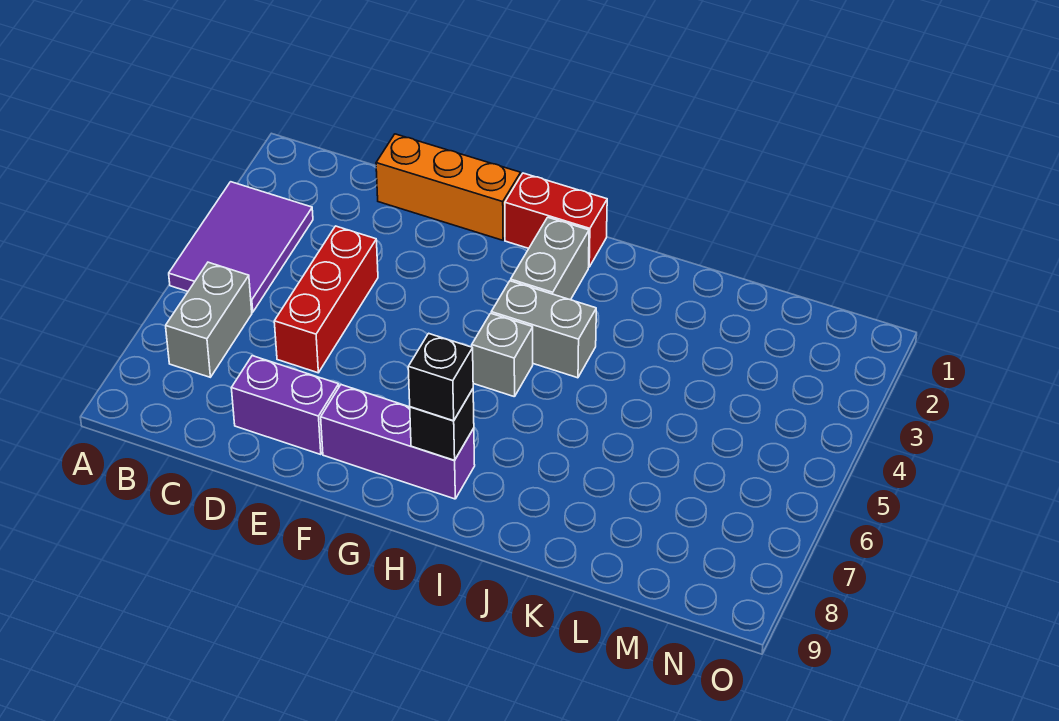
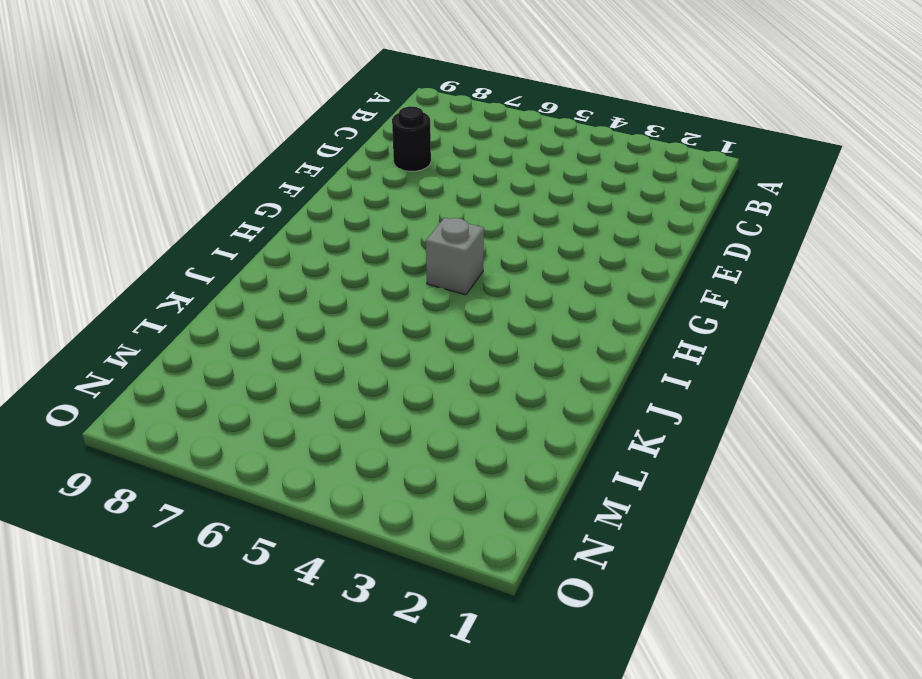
black 1x1 round brick [392,106,431,171] -> purple 1x2 brick [231,356,339,455]
none -> purple 2x3 tile [169,182,313,312]
none -> grey 1x2 brick [166,262,252,377]
none -> orange 1x3 brick [376,134,521,240]

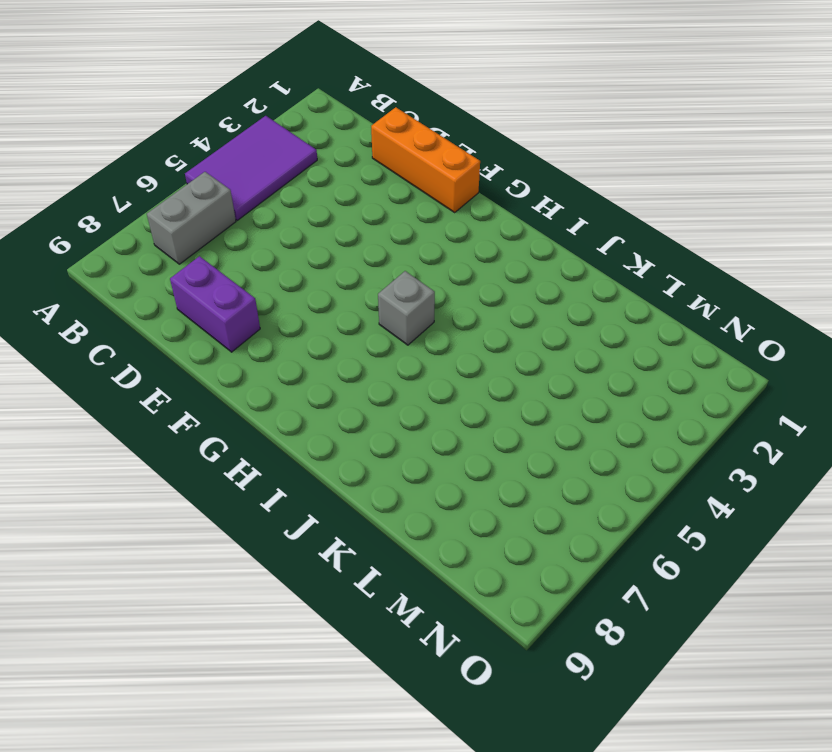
none -> red 1x3 brick [274,226,378,373]
none -> purple 1x3 brick [321,385,475,499]
none -> red 1x2 brick [505,173,607,267]

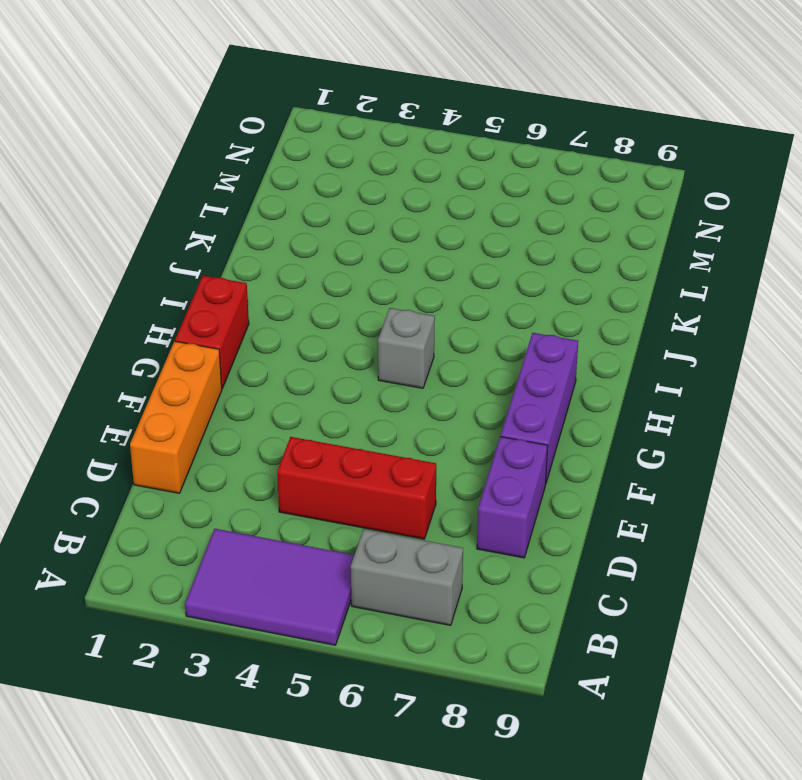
none -> grey 1x2 brick [511,217,589,300]
none -> grey 1x2 brick [491,281,596,378]
none -> black 1x1 brick [410,389,474,460]

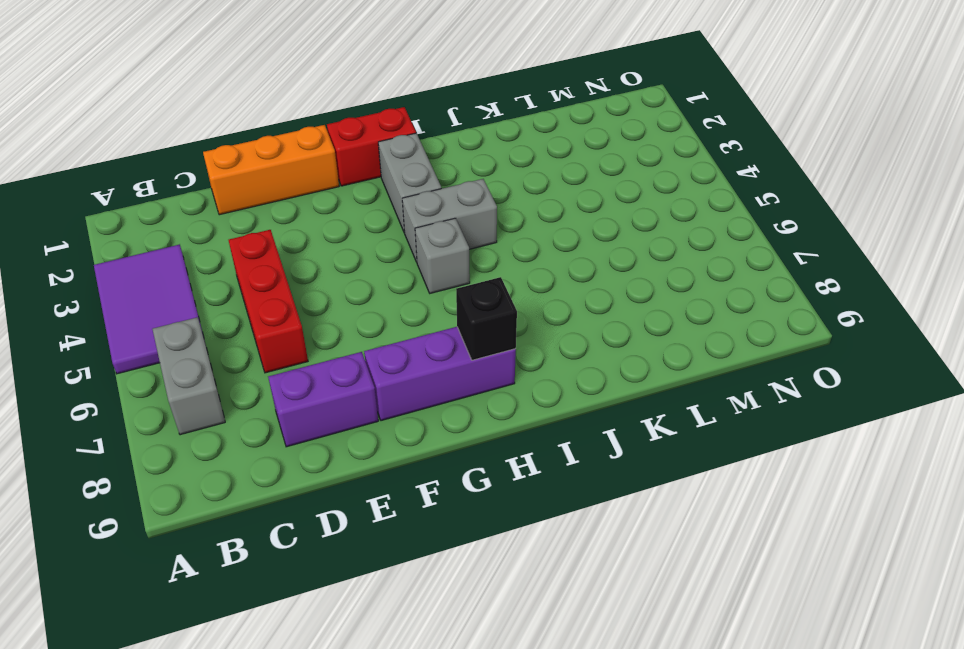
none -> black 1x1 brick [408,333,473,421]

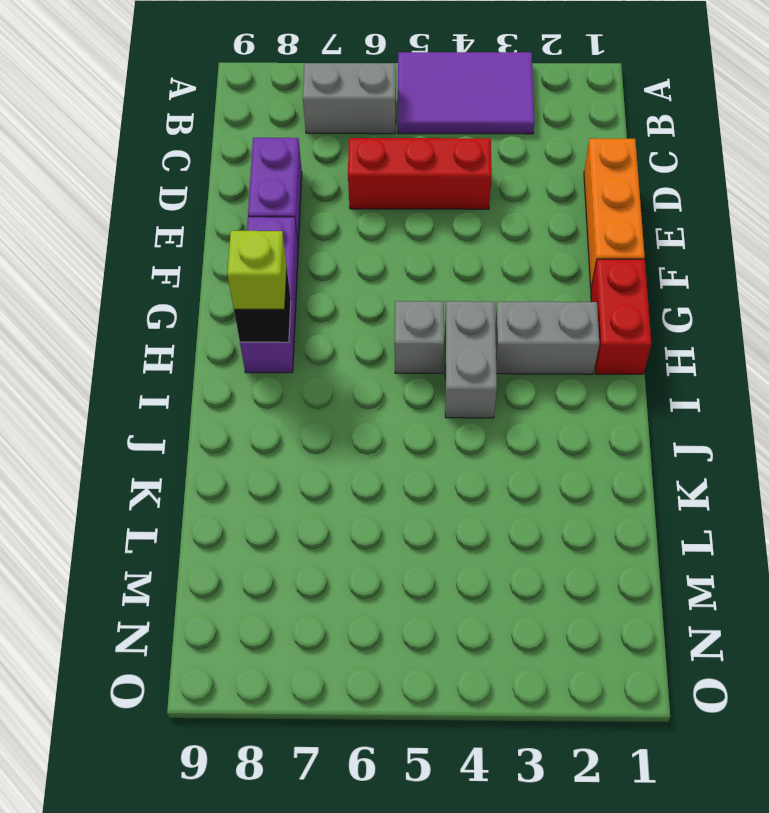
lime 1x1 brick [228,231,287,309] -> black 1x1 brick [408,333,473,421]

